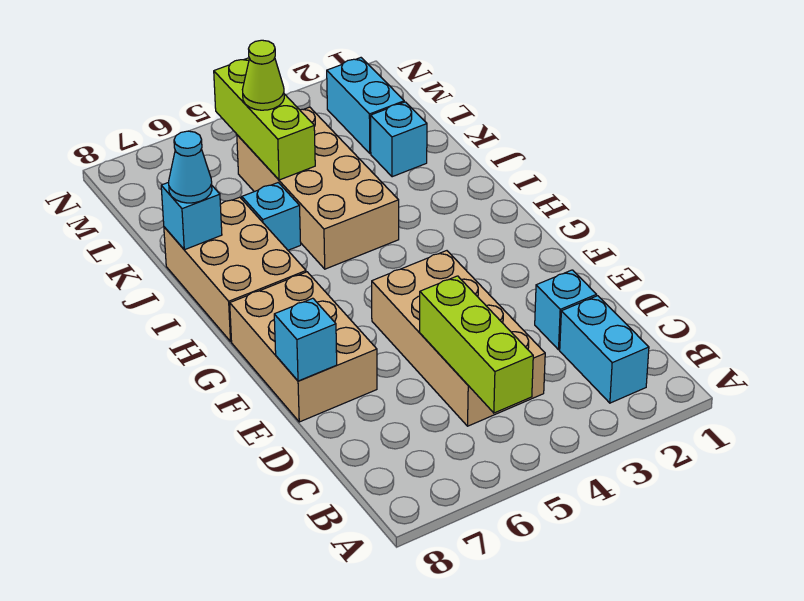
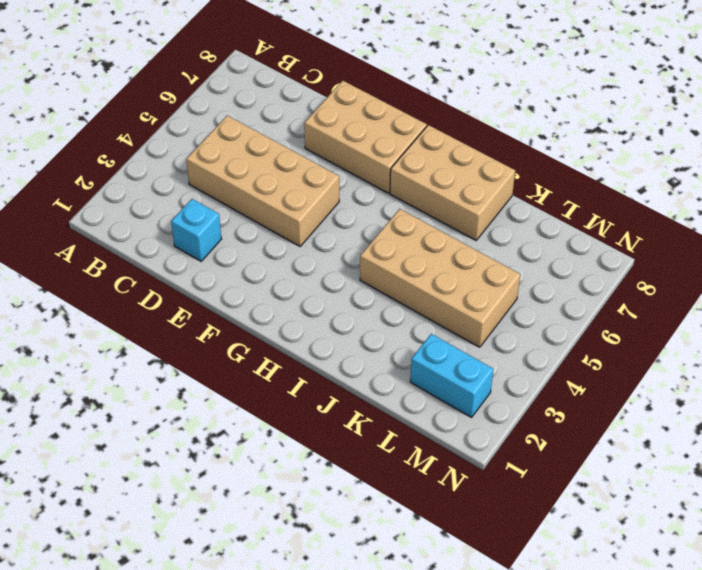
none -> cyan 1x2 brick [560,296,649,403]
none -> cyan 1x1 brick [242,183,301,250]
none -> cyan 1x1 brick [371,102,427,177]

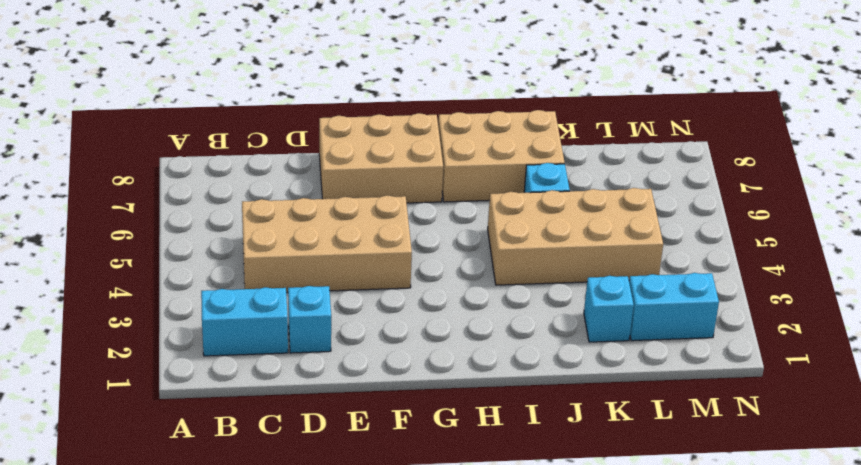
none -> lime 1x3 brick [420,276,533,413]
none -> cyan 1x1 brick [274,298,337,381]
none -> cyan 1x1 brick [161,182,222,250]

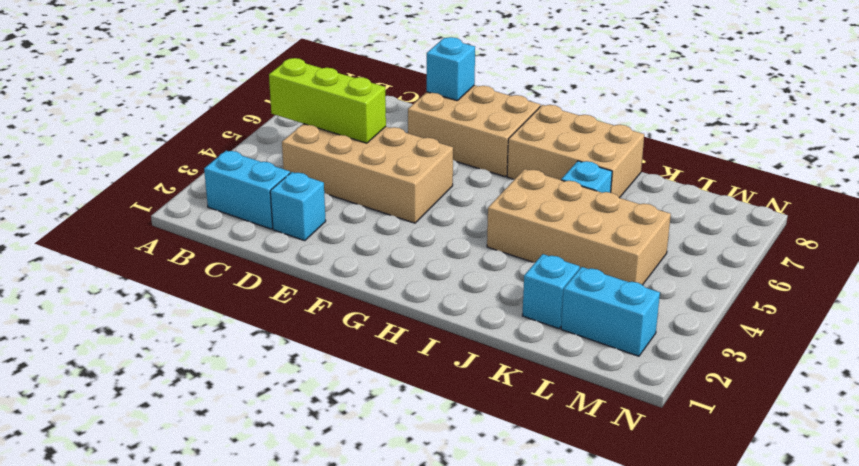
none -> cyan 1x1 brick [161,182,222,250]
none -> lime 1x3 brick [214,58,315,180]
none -> cyan 1x1 cone [169,131,212,203]

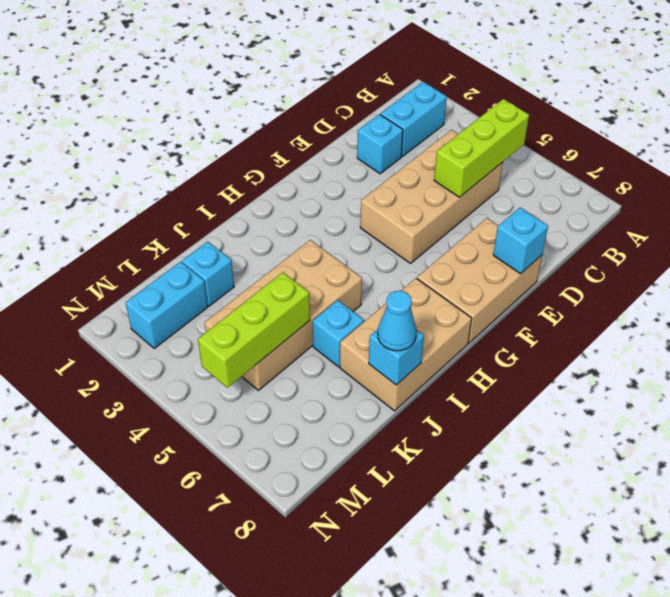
none -> lime 1x1 cone [242,40,284,110]

